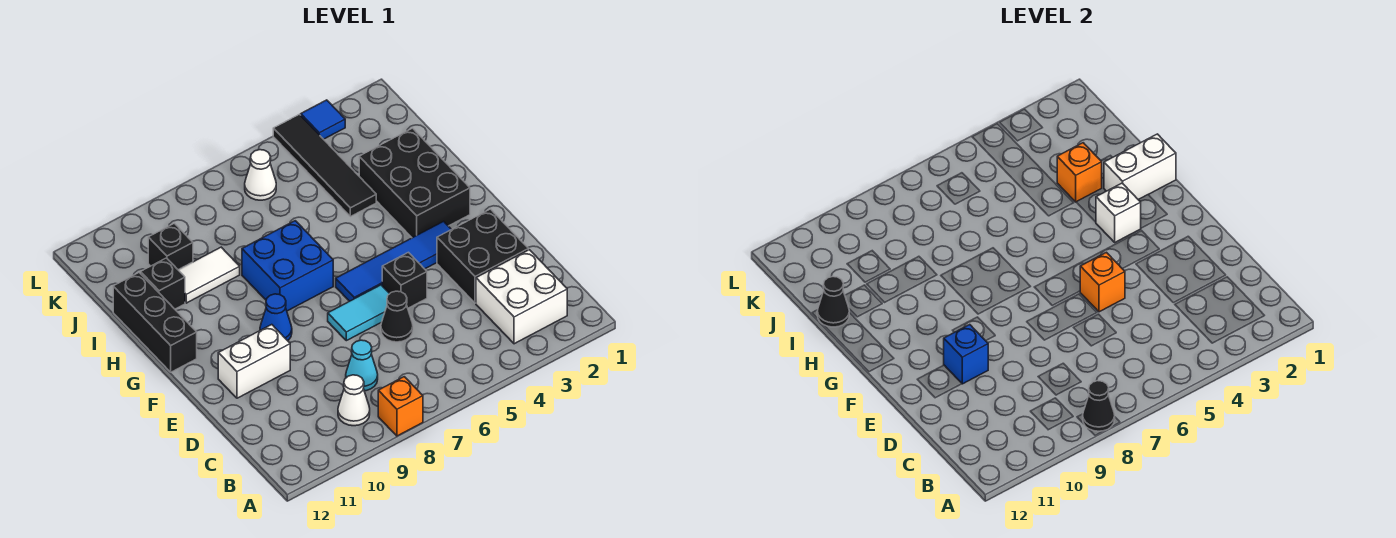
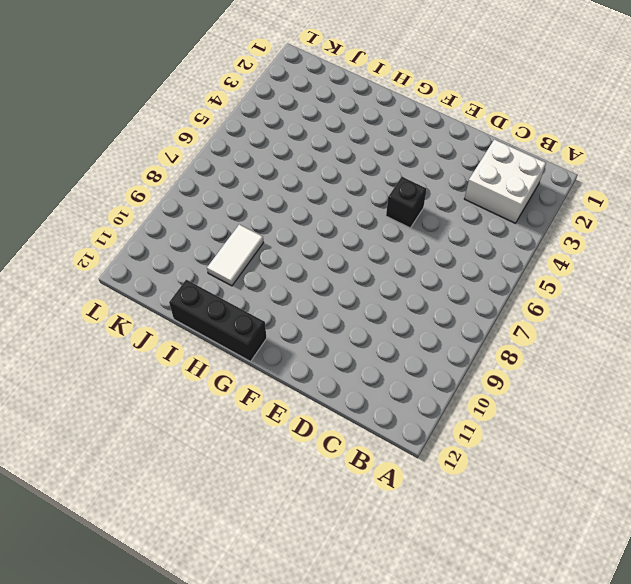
none -> orange 1x1 brick [378,377,423,436]
none -> white 1x1 cone [338,375,370,426]
none -> cyan 1x1 cone [346,340,378,391]

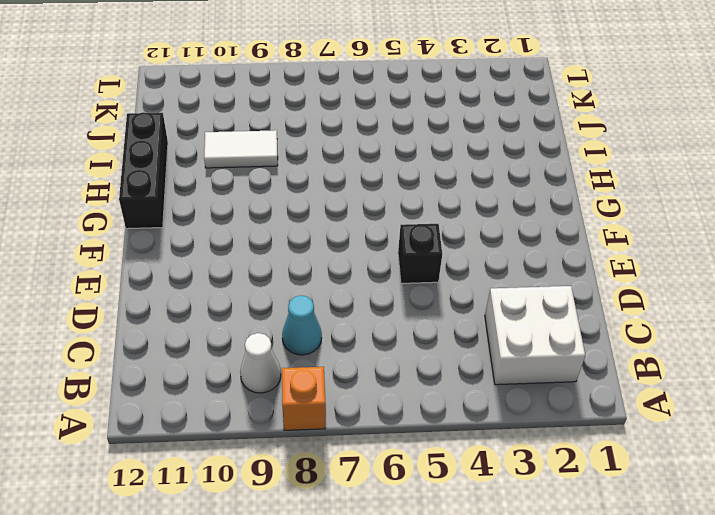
none -> black 2x2 brick [437,209,528,303]
none -> black 1x1 cone [381,291,413,342]
none -> cyan 1x2 tile [328,285,390,341]

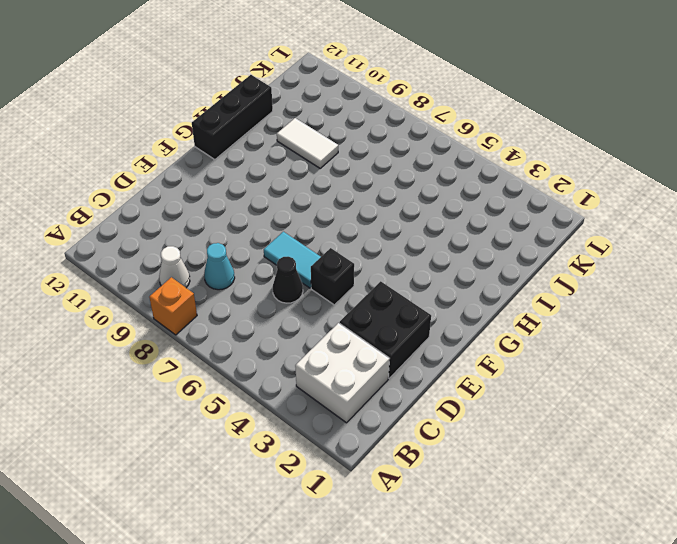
none -> white 1x2 brick [218,325,290,398]
none -> blue 1x4 tile [336,221,451,301]
none -> blue 1x1 cone [260,294,292,341]

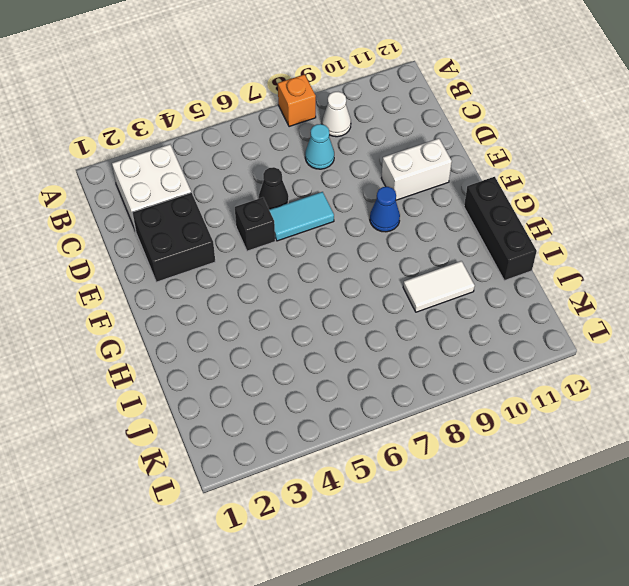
none -> blue 1x4 tile [336,221,451,301]
none -> black 2x3 brick [359,128,470,238]
none -> blue 2x2 brick [242,221,333,311]

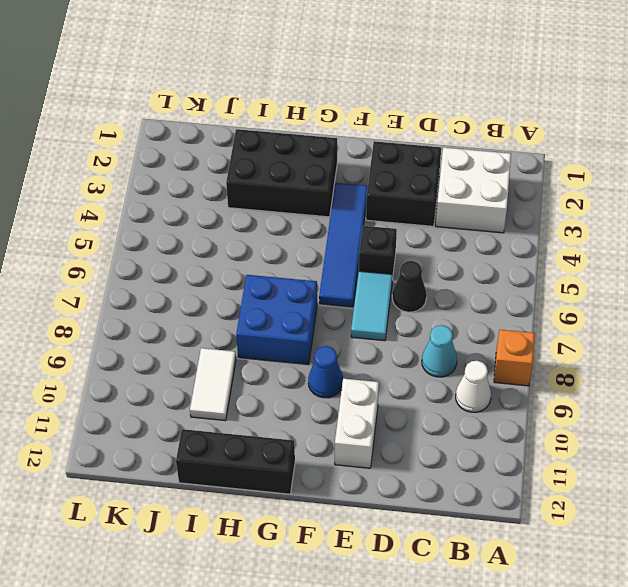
none -> black 1x4 tile [273,114,376,217]
none -> black 1x1 brick [141,258,185,309]
none -> black 1x1 brick [148,223,193,270]

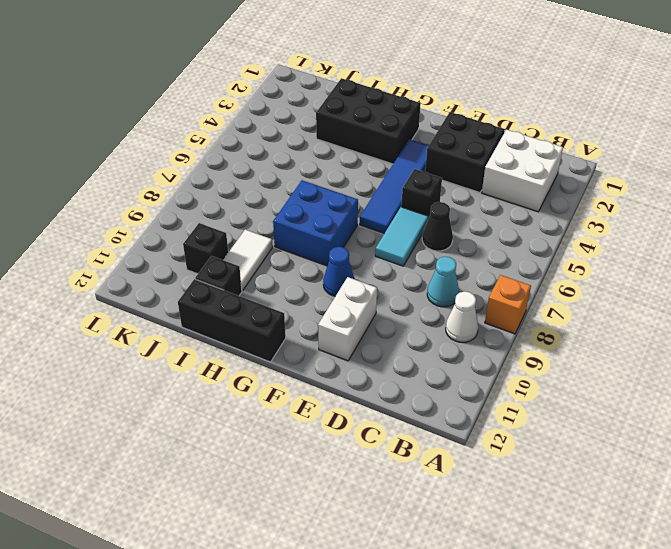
none -> black 1x4 tile [273,114,376,217]
none -> white 1x1 cone [245,150,276,200]
none -> blue 1x1 tile [301,100,345,139]

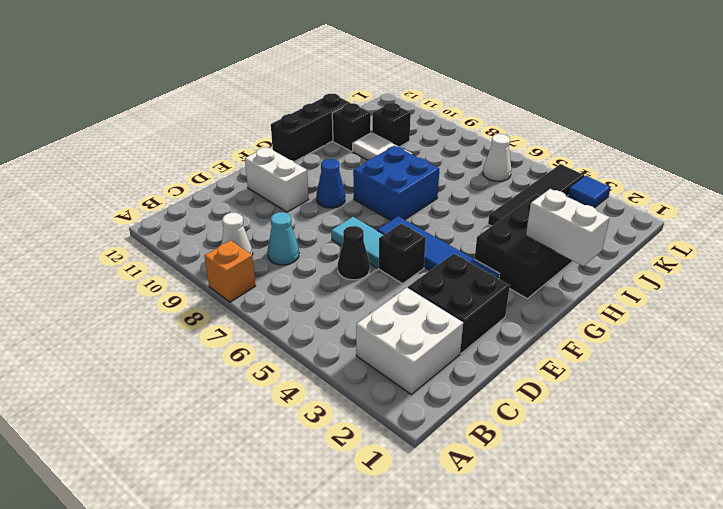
none -> black 1x1 cone [1083,381,1115,431]
none -> orange 1x1 brick [1080,252,1125,312]
none -> blue 1x1 brick [944,325,988,384]

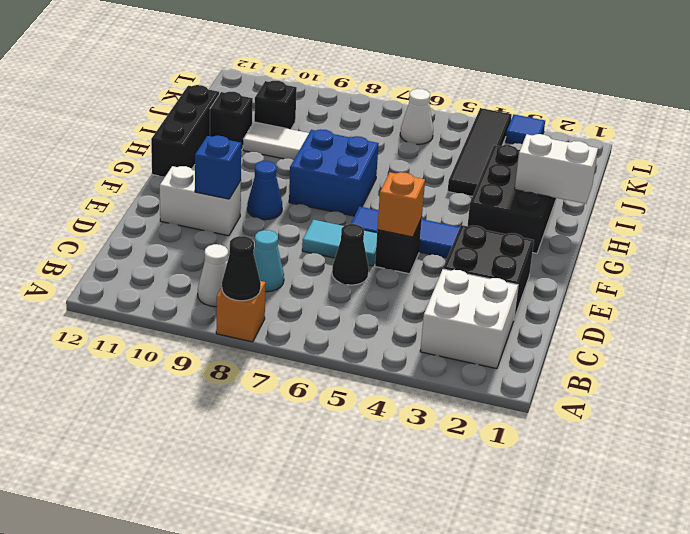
none -> white 1x1 brick [1096,183,1141,242]
none -> orange 1x1 brick [1057,143,1102,202]
none -> black 1x1 cone [817,277,849,327]

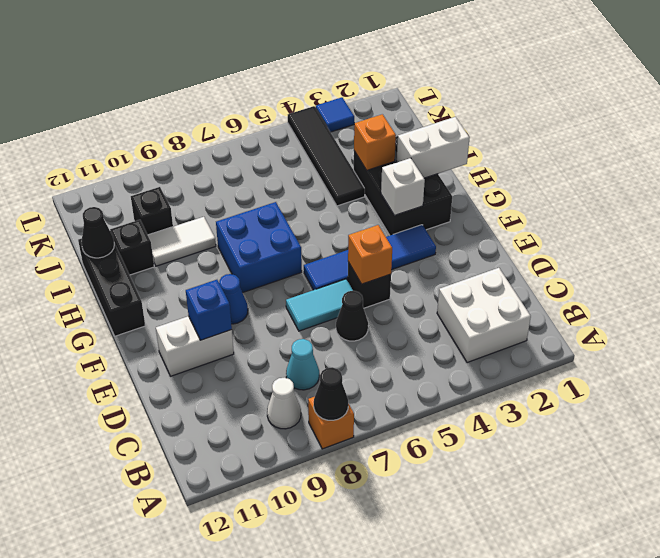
none -> black 2x2 brick [437,209,528,303]
none -> white 1x1 cone [245,150,276,200]

